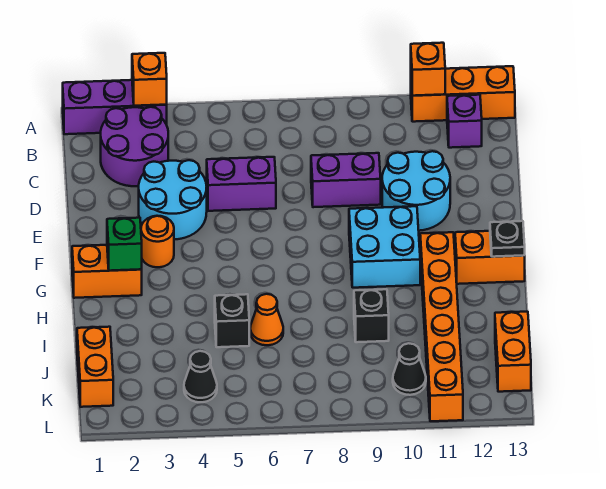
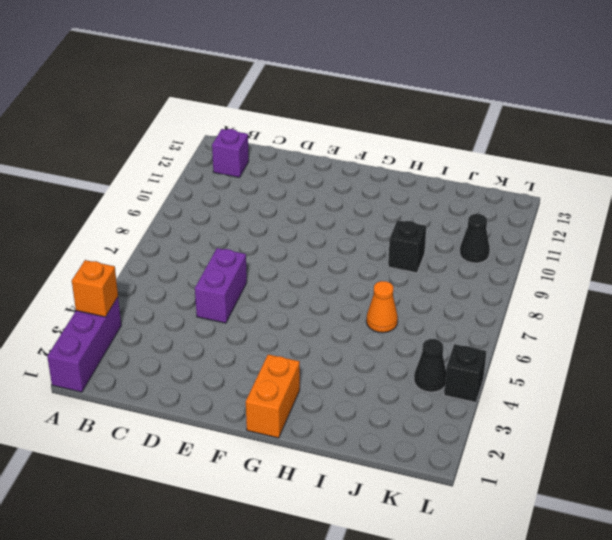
black 1x1 brick [444,344,486,402] -> black 1x1 brick moved to [215,294,249,347]
none -> orange 1x3 brick [411,66,515,122]
none -> purple 2x2 round brick [101,107,168,186]
none -> cyan 2x2 round brick [139,160,207,240]

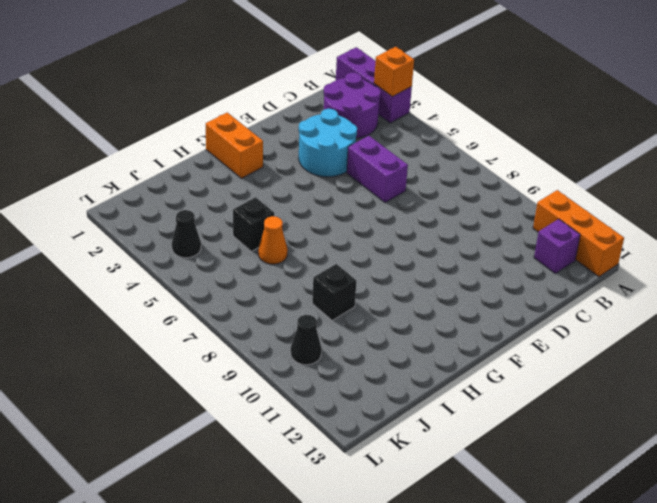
none -> purple 1x2 brick [311,153,381,207]
none -> cyan 2x2 round brick [382,151,450,231]
none -> orange 1x1 round brick [141,216,174,267]

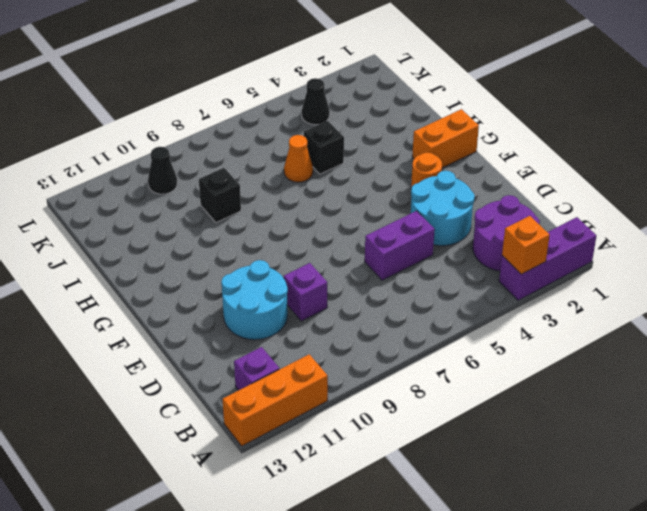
purple 1x1 brick [284,263,327,321] -> purple 1x2 brick [311,153,381,207]
none -> cyan 2x2 brick [349,206,420,288]
none -> orange 1x6 brick [420,232,463,421]
none -> orange 1x2 brick [455,231,525,284]

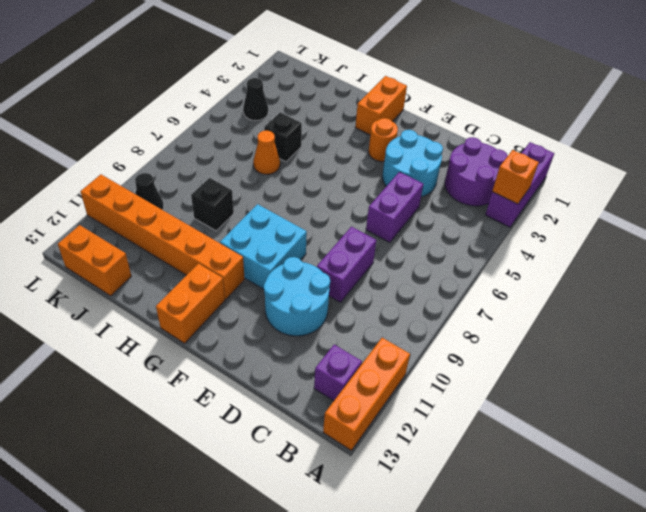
none -> orange 1x2 brick [77,327,113,407]
none -> orange 1x1 brick [411,43,445,96]
none -> green 1x1 brick [107,218,142,271]

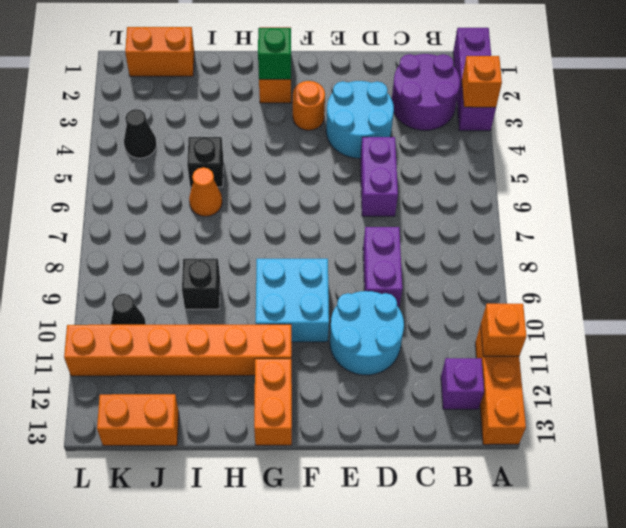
none -> black 1x1 plate [490,221,525,257]

